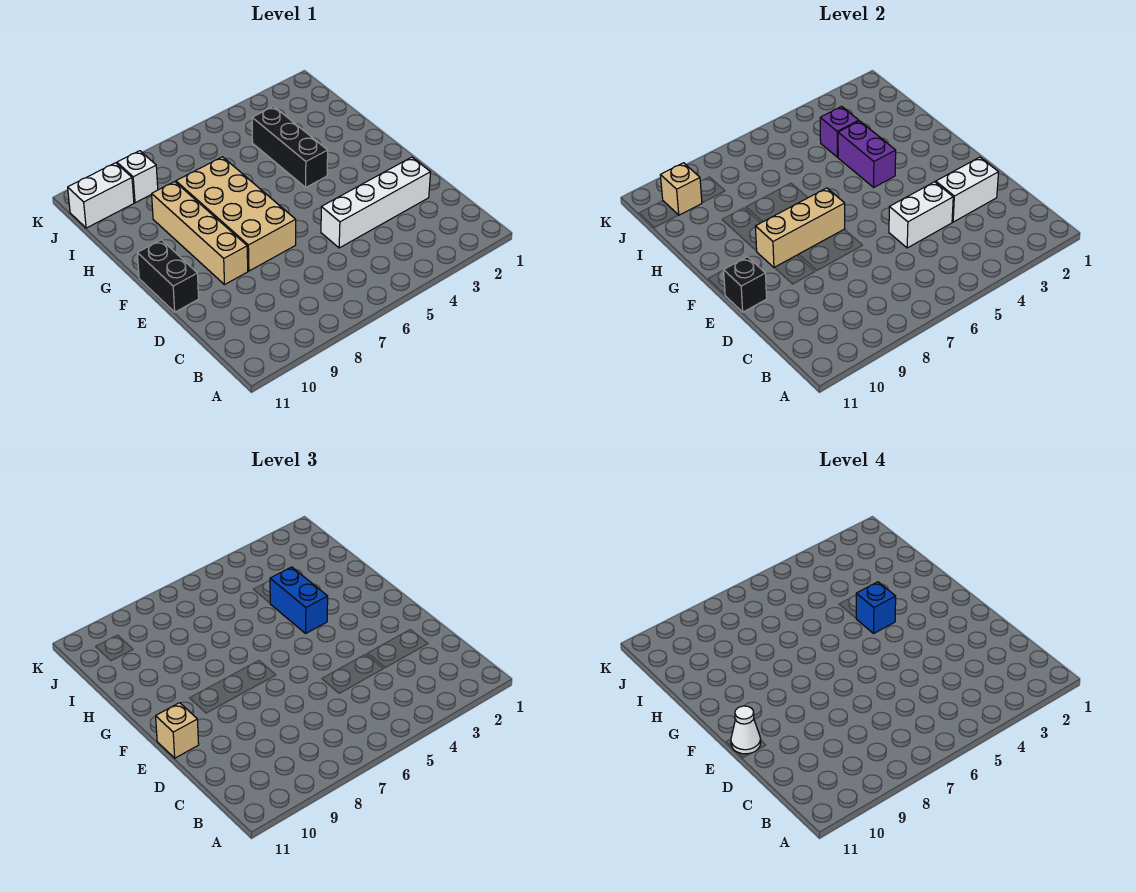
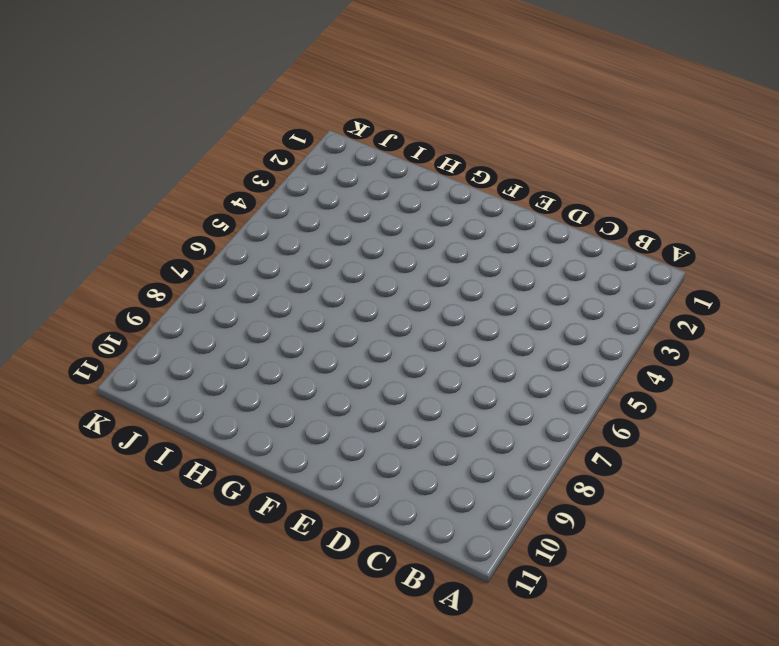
none -> white 1x4 brick [321,157,431,248]
none -> tan 2x4 brick [176,157,296,271]
none -> tan 1x4 brick [152,182,248,285]

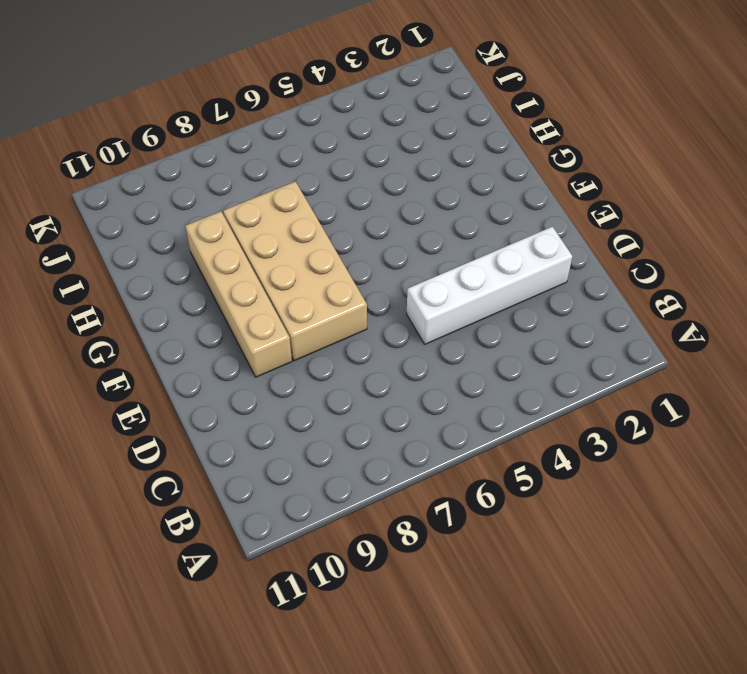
none -> black 1x2 brick [137,240,199,312]
none -> black 1x3 brick [252,106,328,187]
none -> white 1x1 brick [117,151,158,203]

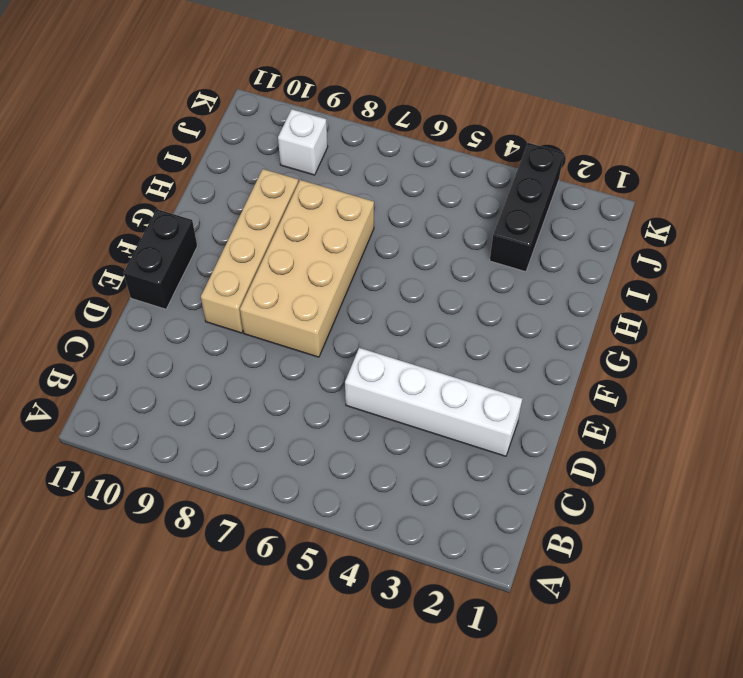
black 1x3 brick [490,143,564,272] -> black 1x3 brick moved to [252,106,328,187]
none -> white 1x2 brick [68,163,134,228]
none -> white 1x2 brick [936,157,999,222]
none -> white 1x2 brick [889,182,953,248]

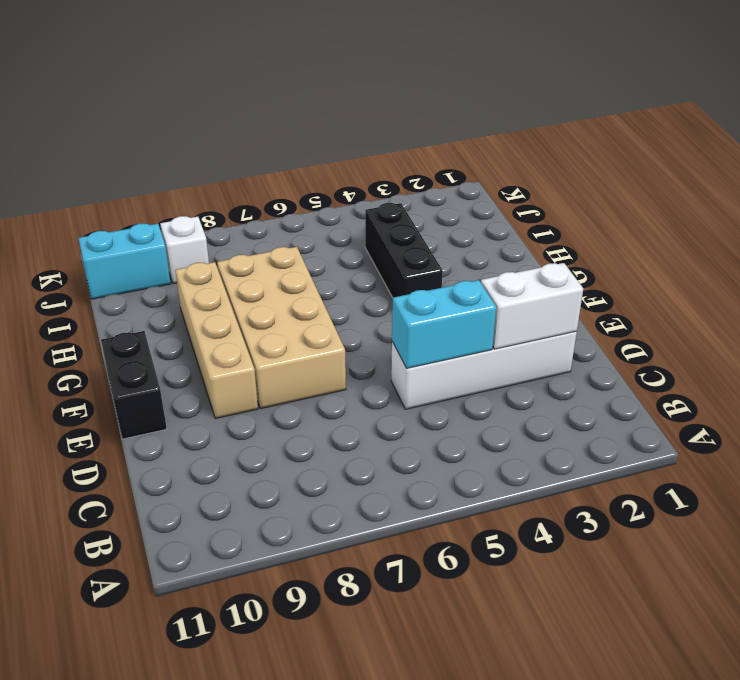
cyan 1x2 brick [392,280,496,368] -> white 1x2 brick [889,182,953,248]
cyan 1x2 brick [78,224,171,299] -> white 1x2 brick [68,163,134,228]
none -> black 1x1 brick [724,257,767,312]
none -> tan 1x3 brick [755,188,845,268]
none -> purple 1x2 brick [838,121,896,187]

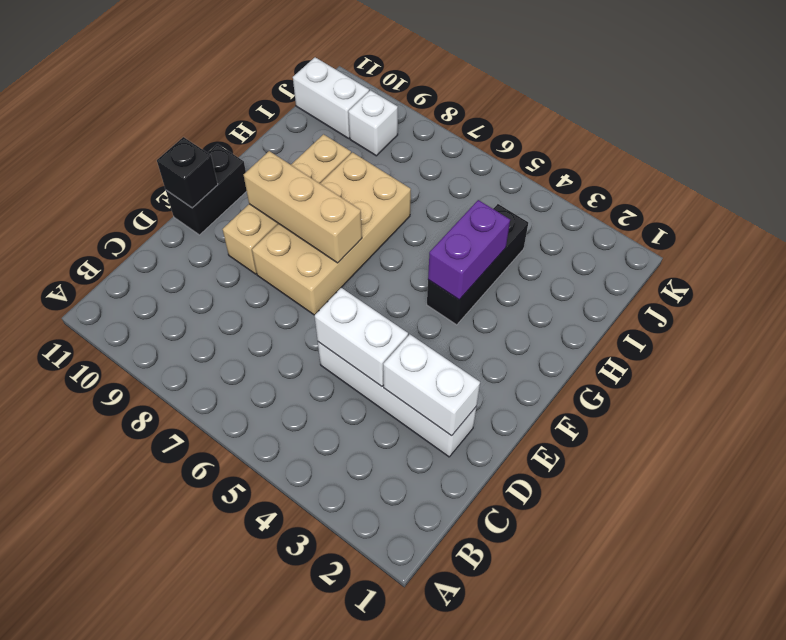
none -> purple 1x1 brick [820,106,859,157]
none -> tan 1x1 brick [660,163,702,215]
none -> tan 1x1 brick [156,703,199,758]

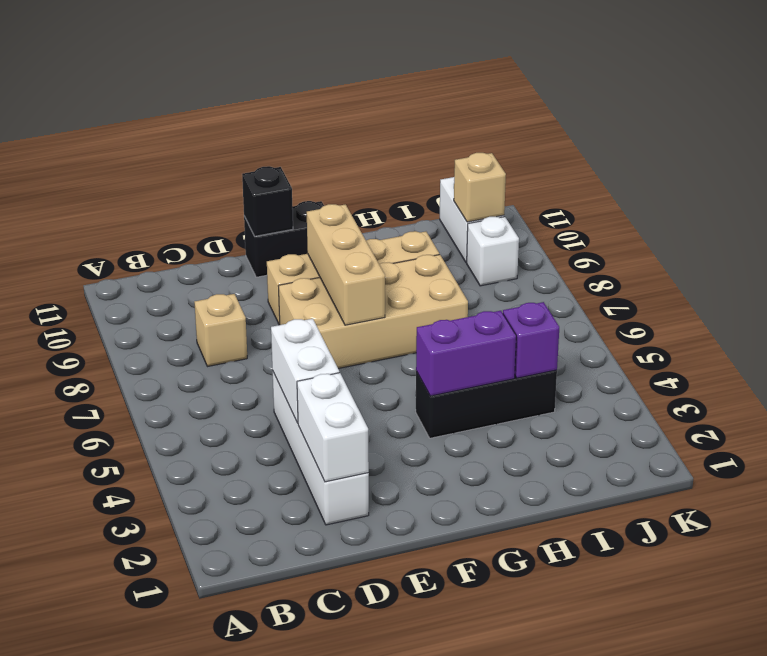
tan 1x1 brick [194,294,247,367] -> tan 1x1 brick moved to [156,703,199,758]
none -> blue 1x2 brick [270,567,328,633]
none -> white 1x1 cone [731,706,761,754]
none -> blue 1x1 brick [856,582,896,633]

